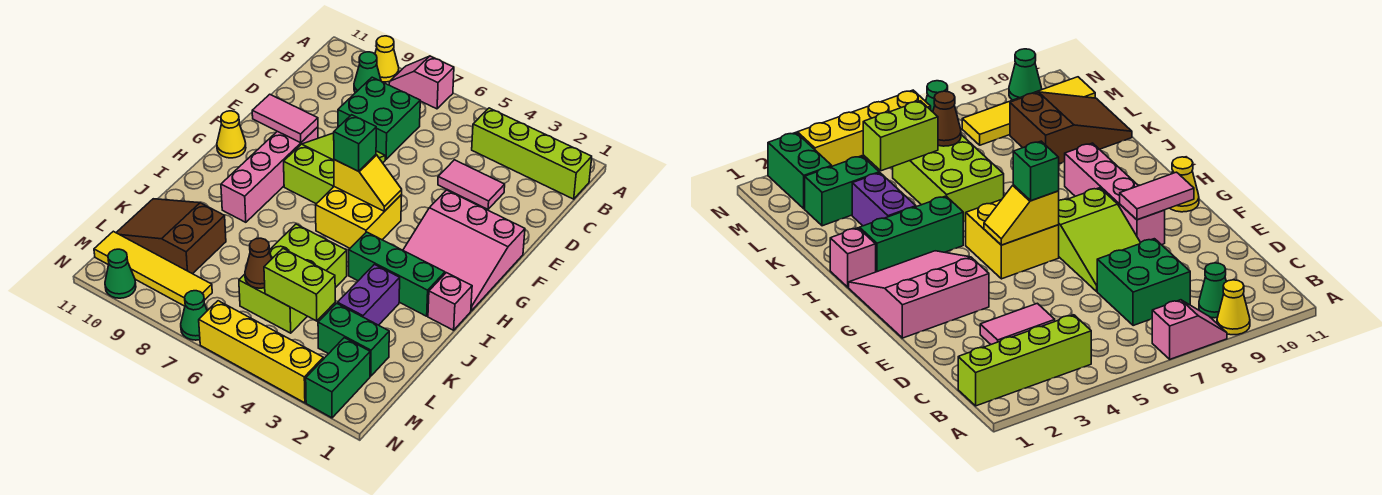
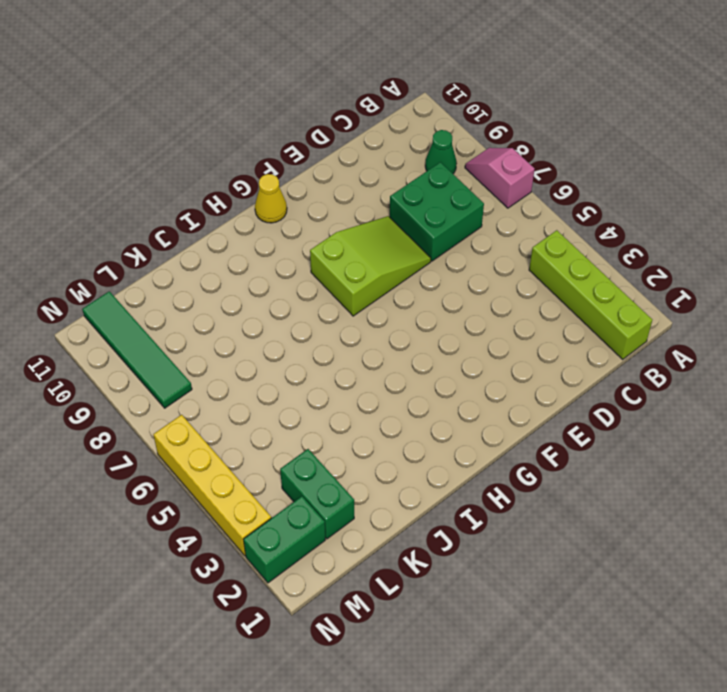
green 1x4 tile [82,291,192,408] -> yellow 1x4 tile [94,231,212,306]
none -> yellow 1x1 cone [375,36,399,82]
none -> pink 1x2 tile [438,160,505,209]
none -> pink 3x3 slope [403,190,525,311]

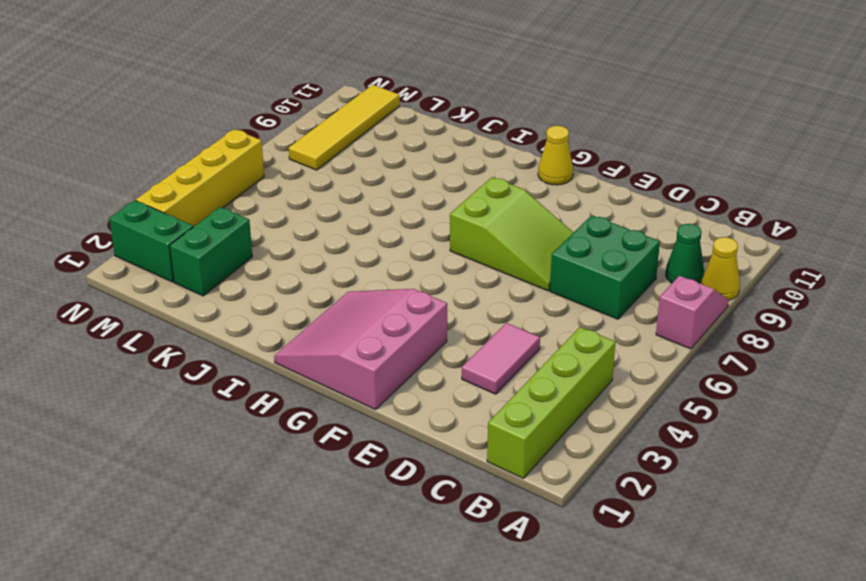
none -> pink 1x4 brick [221,127,318,222]
none -> yellow 2x2 brick [316,187,402,248]
none -> pink 1x1 brick [428,273,472,330]

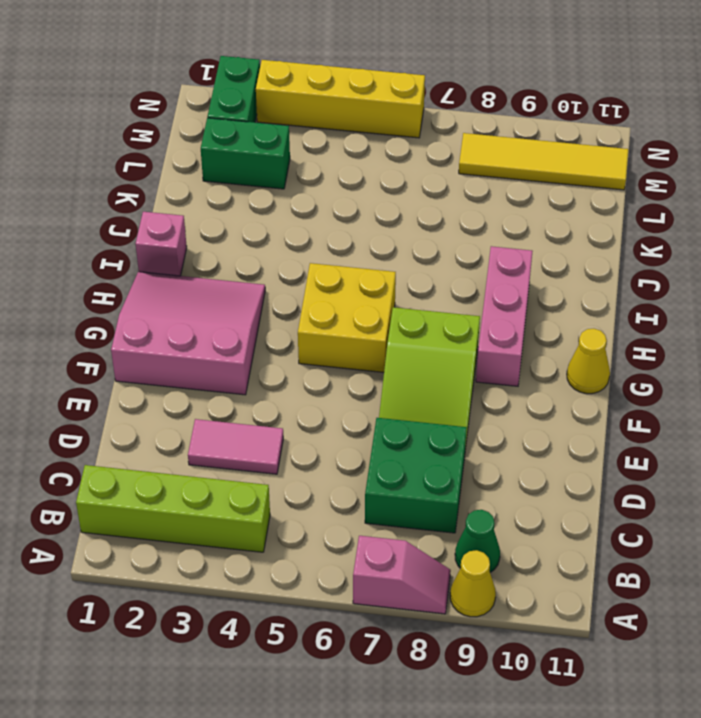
pink 1x3 brick [476,246,533,386] -> pink 1x4 brick [221,127,318,222]
none -> green 1x3 brick [349,232,445,316]
none -> purple 1x2 brick [337,264,400,325]
none -> lime 2x3 brick [239,224,347,333]

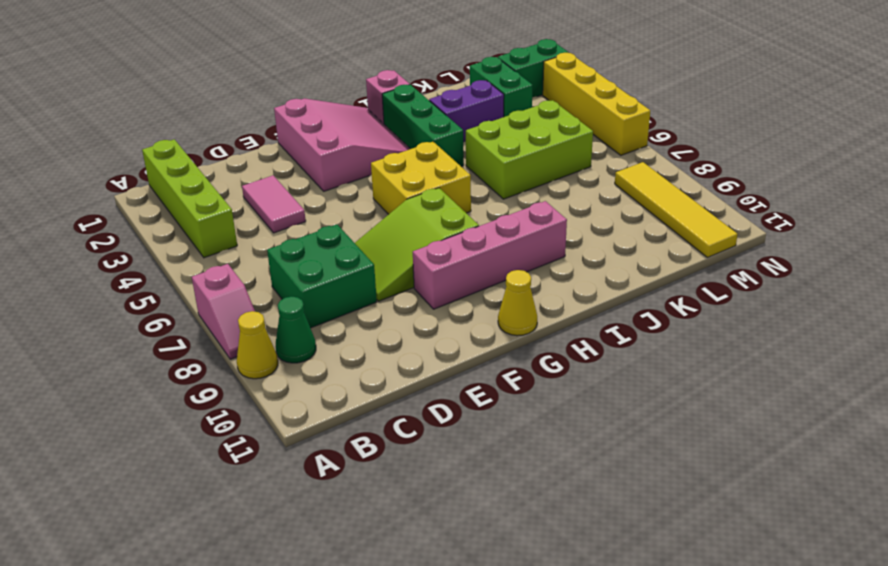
none -> brown 2x3 slope [116,199,226,274]
none -> green 1x1 cone [181,291,207,340]
none -> green 1x1 cone [105,249,136,298]

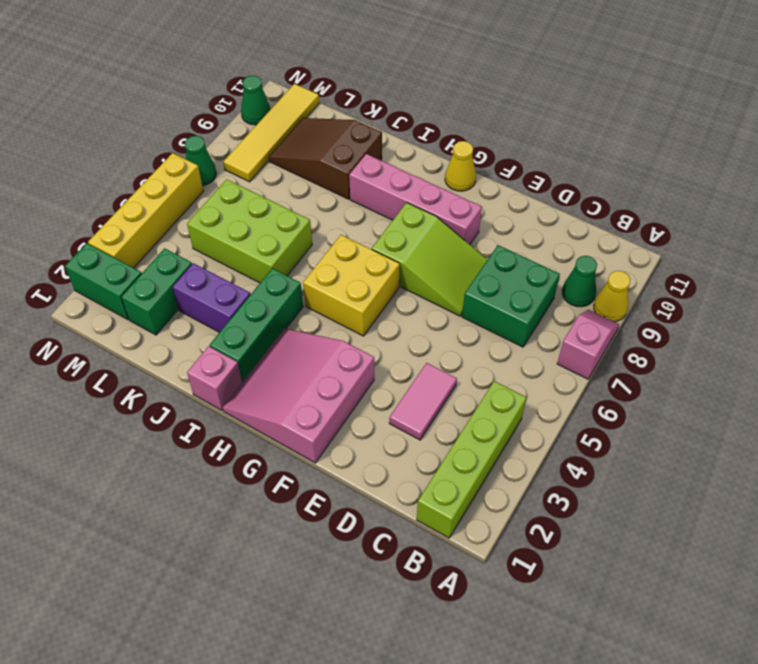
brown 2x3 slope [269,118,382,199] -> brown 2x3 slope turned to [116,199,226,274]
none -> pink 1x2 tile [252,94,318,143]
none -> yellow 1x2 slope [334,155,402,212]
none -> lime 1x2 brick [264,249,335,321]

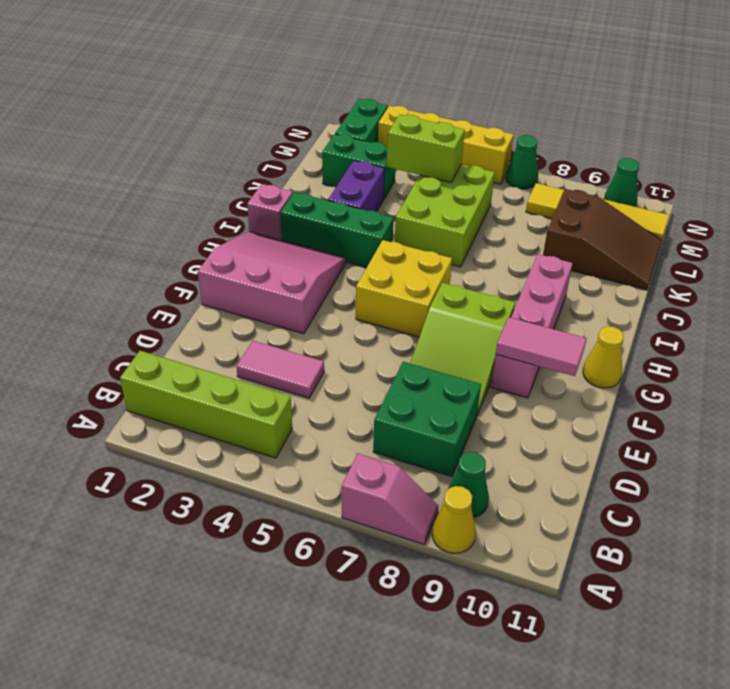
none -> yellow 1x2 slope [334,155,402,212]
none -> brown 1x1 cone [245,238,272,288]
none -> green 1x1 brick [334,115,376,171]

